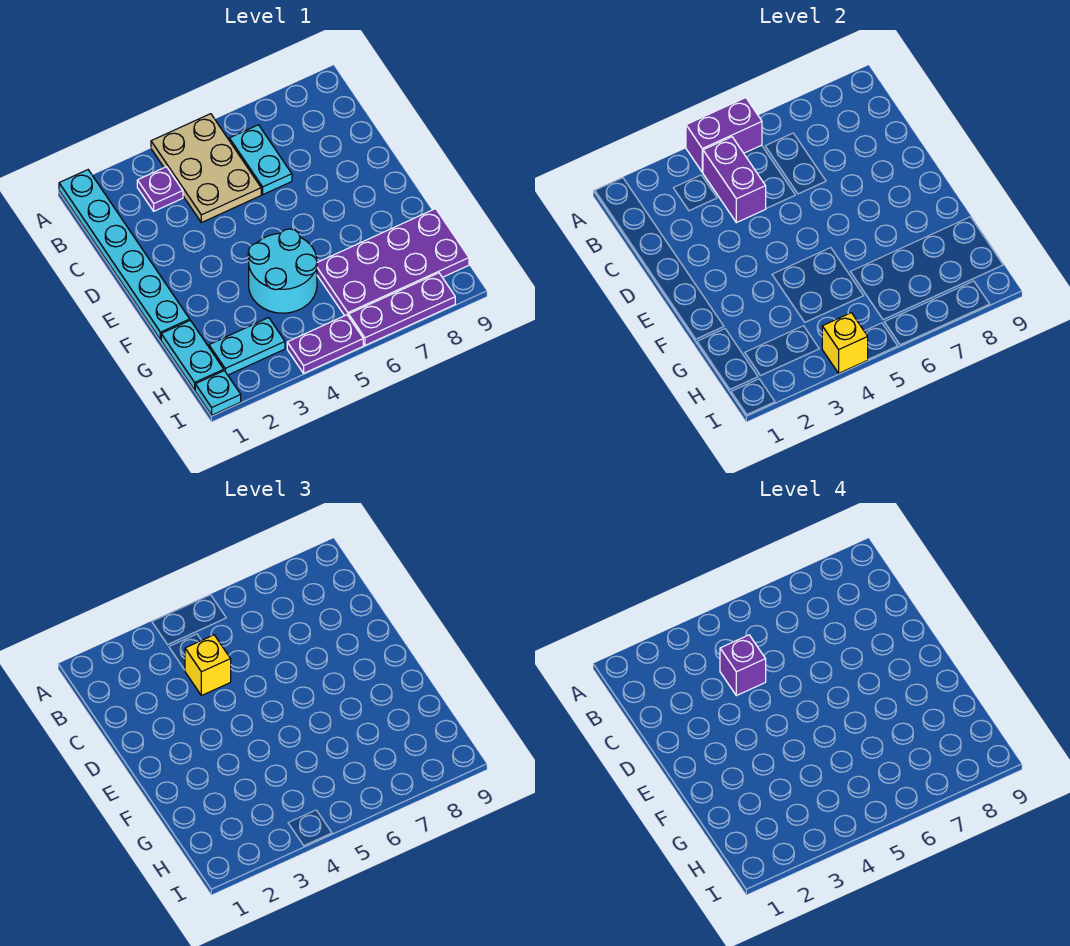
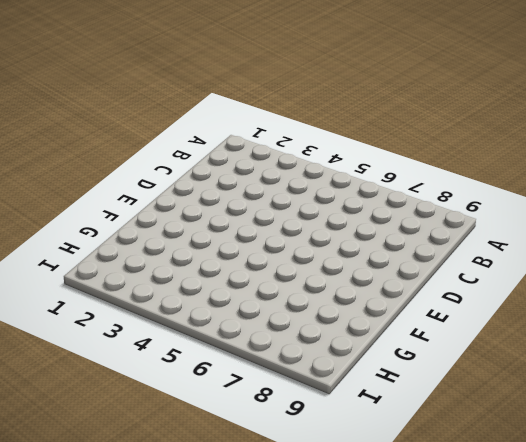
none -> cyan 1x6 plate [59,170,190,340]
none -> tan 2x3 plate [151,114,261,223]
none -> purple 1x1 plate [137,167,183,211]

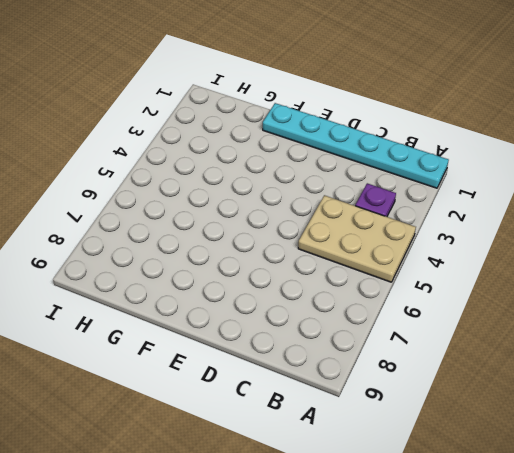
none -> cyan 1x2 plate [229,125,292,194]
none -> cyan 2x2 round brick [248,229,317,313]
none -> cyan 1x2 plate [161,320,224,390]

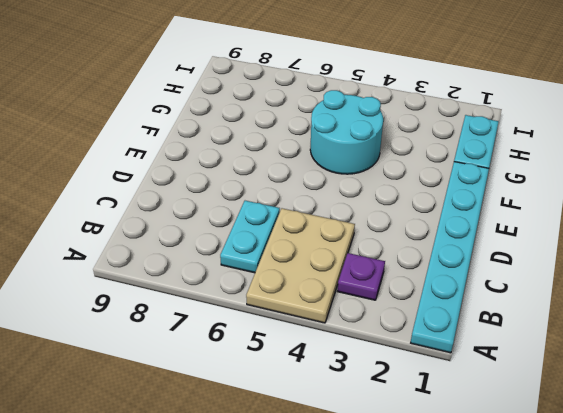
none -> purple 2x4 plate [317,209,469,316]
none -> cyan 1x2 plate [209,318,285,375]
none -> cyan 1x1 plate [195,371,241,415]

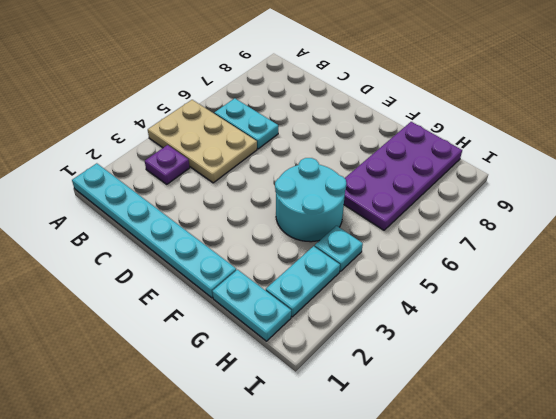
cyan 1x1 plate [315,226,363,271] -> cyan 1x1 plate moved to [195,371,241,415]
none -> purple 1x2 plate [287,315,363,373]
none -> purple 1x3 plate [349,273,455,345]
none -> purple 1x2 brick [686,98,762,172]

